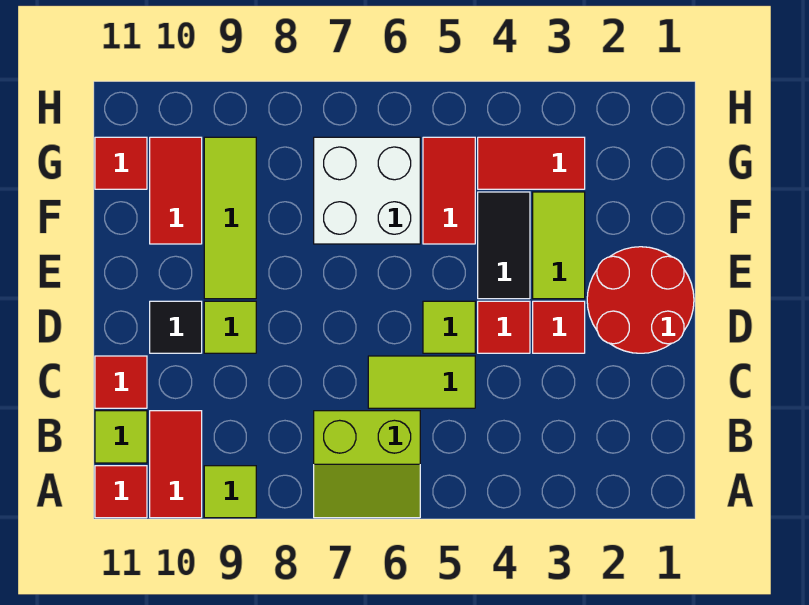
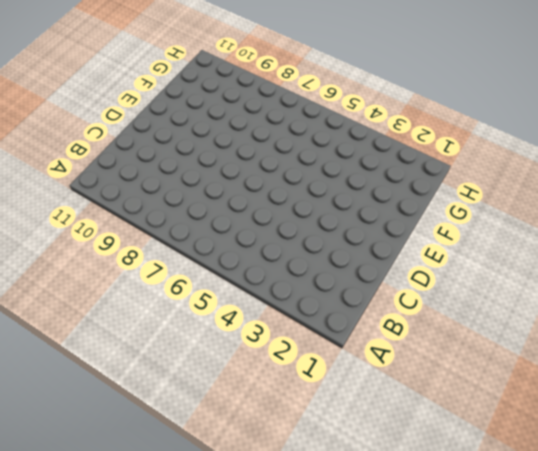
none -> lime 2x2 slope [314,411,420,518]
none -> lime 1x1 tile [204,466,256,518]
none -> red 1x2 tile [150,411,202,518]

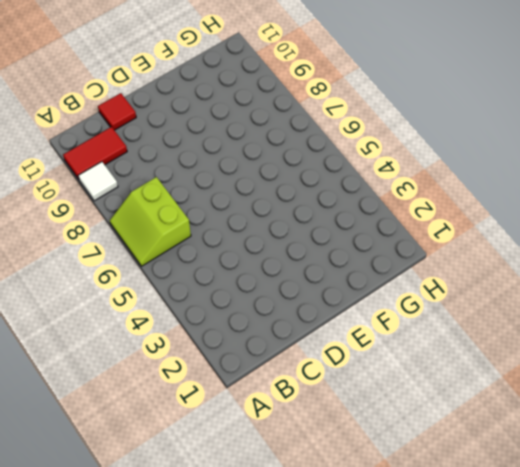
white 1x1 tile [78,162,118,201] -> lime 1x1 tile [204,466,256,518]
none -> red 1x1 tile [95,466,147,518]
none -> lime 1x1 tile [95,411,147,463]
none -> lime 1x2 tile [368,356,475,408]

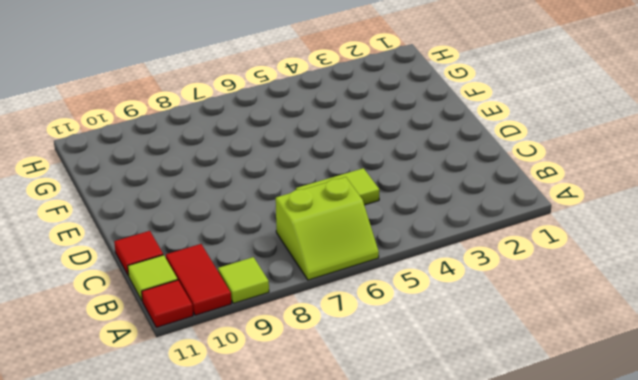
none -> red 2x2 round brick [587,247,694,353]
none -> red 1x1 tile [533,301,585,353]
none -> red 1x1 tile [478,301,530,353]

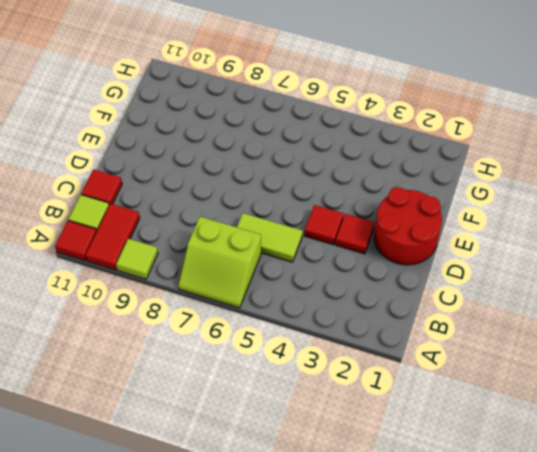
none -> lime 1x1 tile [423,301,475,353]
none -> lime 1x1 tile [204,301,256,353]
none -> black 1x1 tile [150,301,202,353]

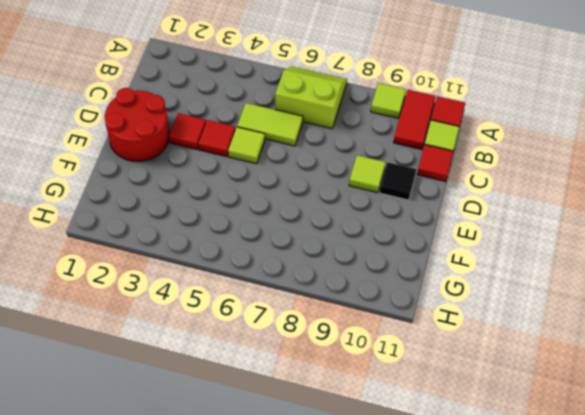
none -> lime 1x2 tile [533,192,585,299]
none -> black 1x2 tile [478,192,530,299]
none -> lime 1x3 tile [204,137,256,299]

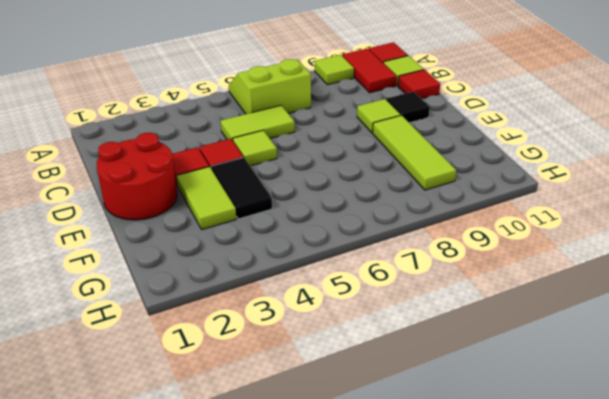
none -> red 1x2 tile [423,137,475,244]
none -> white 2x2 brick [314,137,420,244]
none -> red 1x2 tile [150,137,202,244]

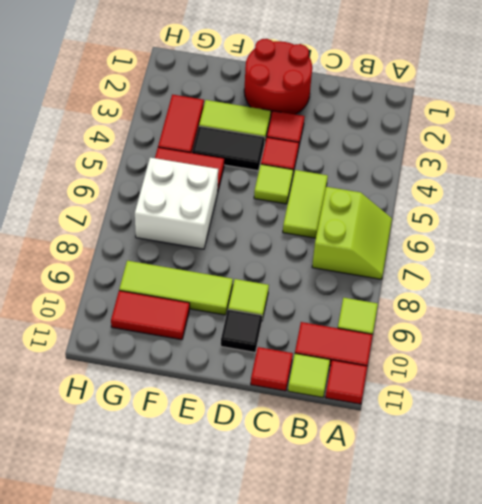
none -> red 1x1 tile [95,137,147,189]

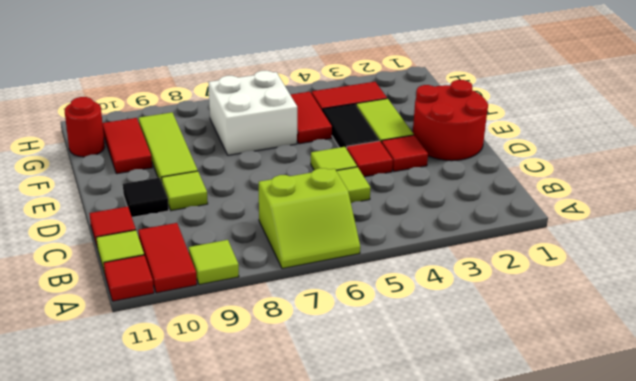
red 1x1 round brick [65,97,105,157] -> red 1x1 tile [95,137,147,189]

